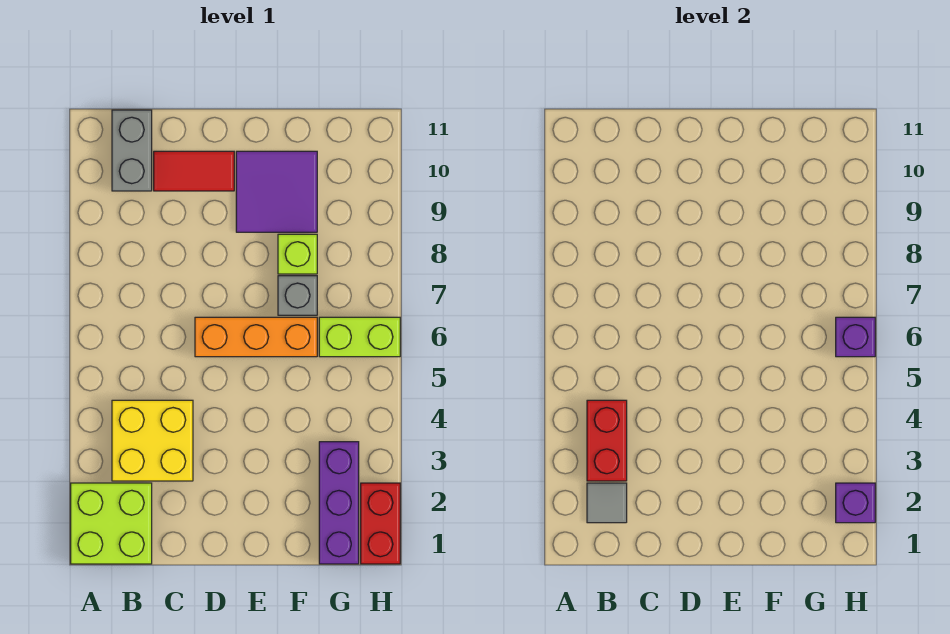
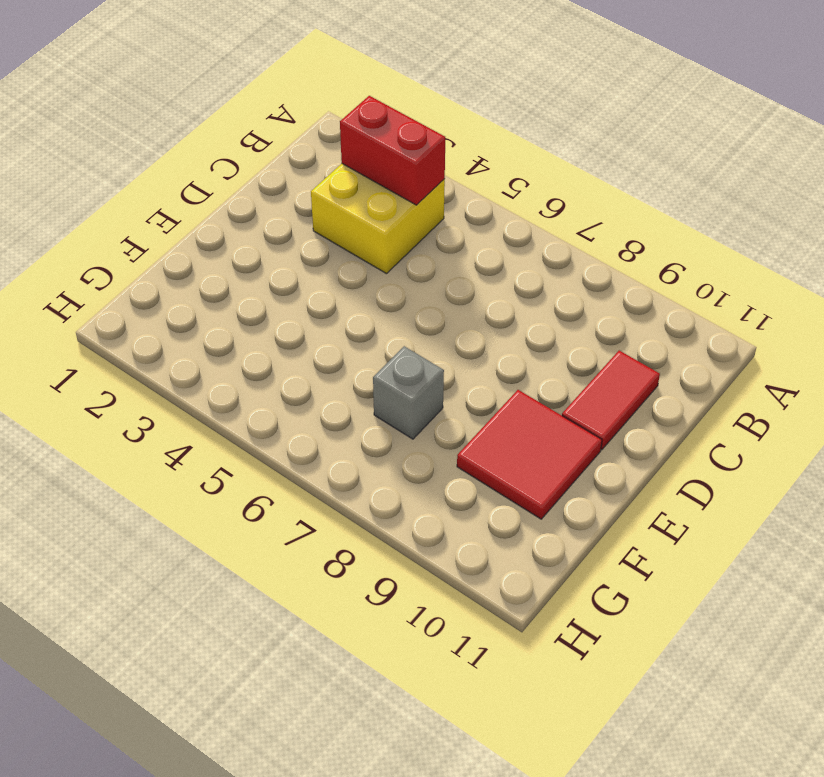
red 2x2 tile [457,390,602,519] -> purple 2x2 tile [236,151,317,232]
none -> lime 2x2 brick [71,483,152,564]
none -> grey 1x2 brick [112,110,152,191]
none -> orange 1x3 brick [195,317,317,357]

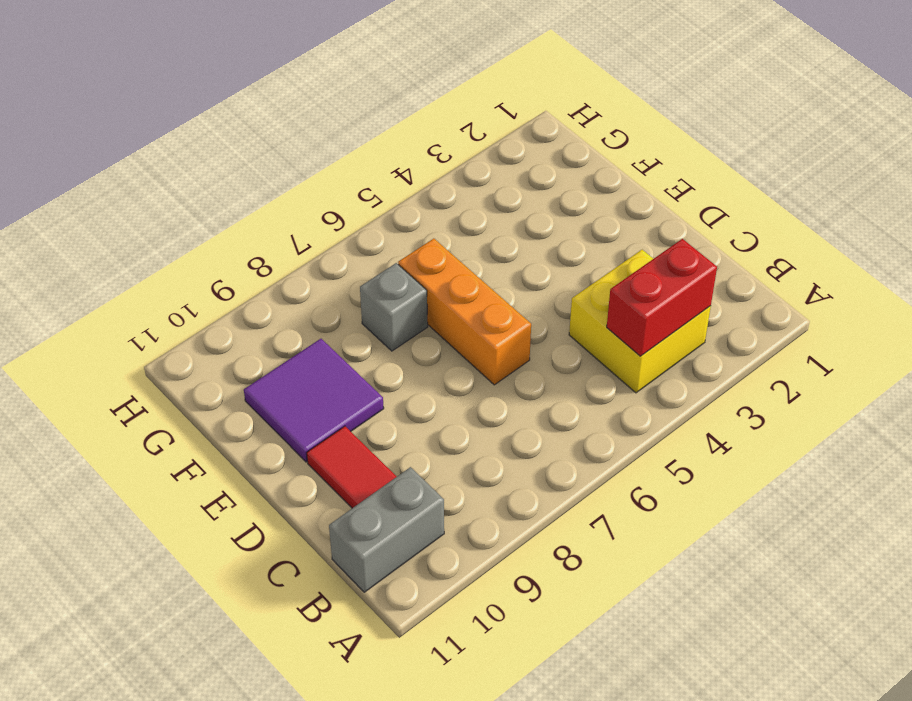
none -> lime 2x2 brick [71,483,152,564]
none -> lime 1x1 brick [278,234,317,274]
none -> purple 1x3 brick [319,442,359,564]

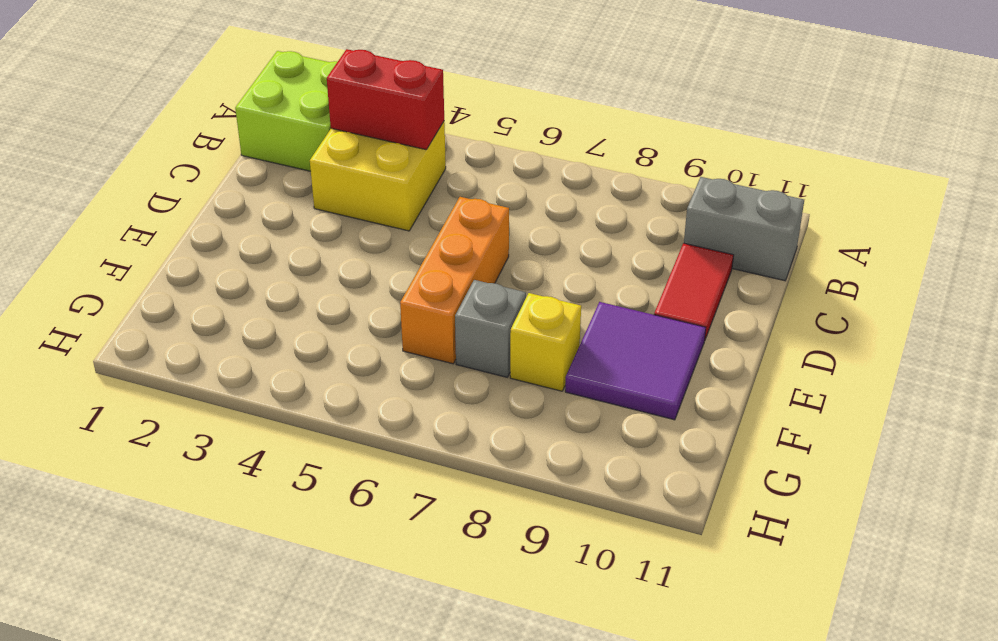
yellow 1x1 brick [510,293,581,391] -> lime 1x1 brick [278,234,317,274]
none -> purple 1x3 brick [319,442,359,564]
none -> lime 1x2 brick [319,317,400,357]
none -> red 1x2 brick [361,483,400,564]

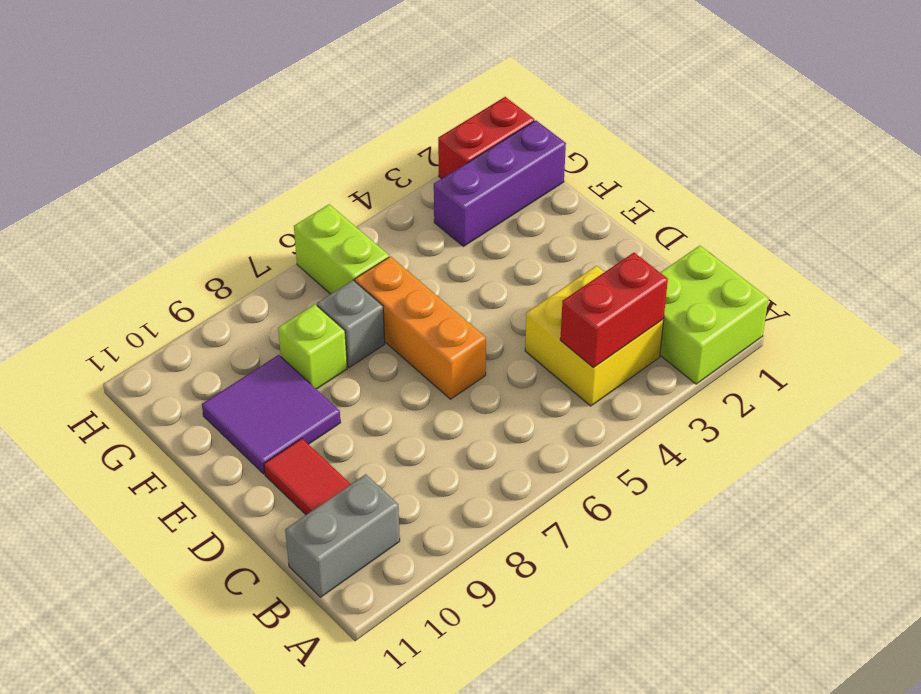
none -> grey 1x1 tile [587,483,627,523]
none -> purple 1x1 brick [836,483,875,523]
none -> purple 1x1 brick [836,317,875,357]

